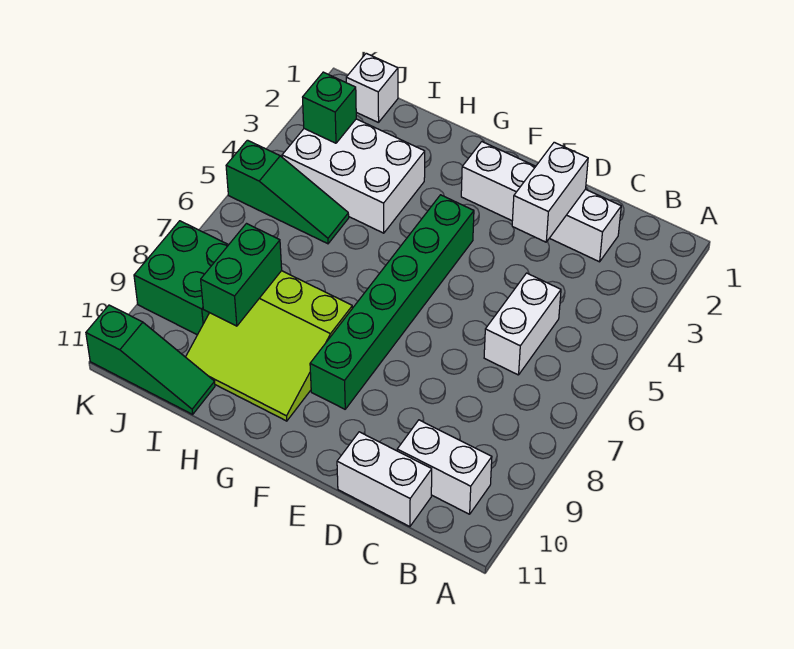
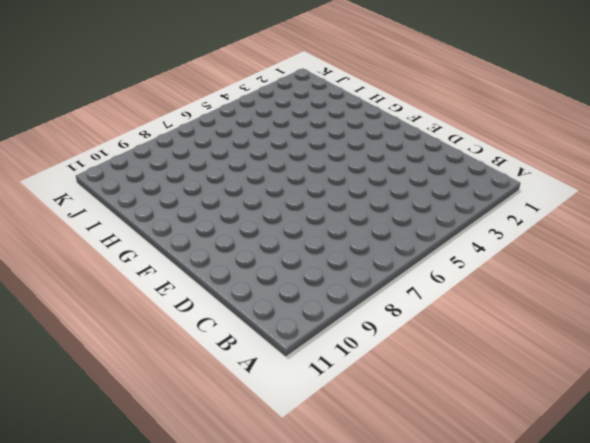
none -> white 1x2 brick [397,420,492,514]
none -> white 1x4 brick [461,142,621,262]
none -> white 1x2 brick [484,273,561,375]

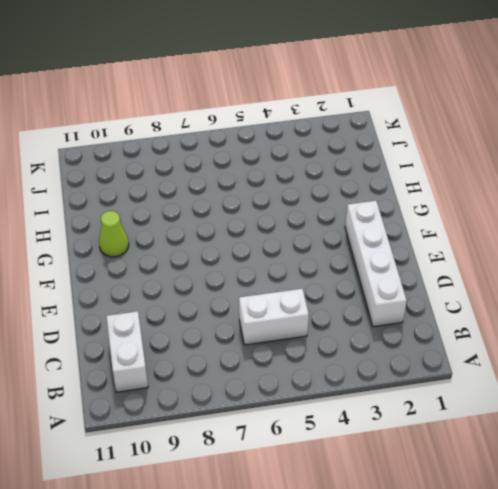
lime 1x1 cone [99,211,129,257] -> lime 3x3 slope [186,271,352,421]
none -> white 1x2 brick [337,432,432,527]
none -> green 1x6 brick [310,195,474,409]
none -> white 2x3 brick [282,119,425,233]

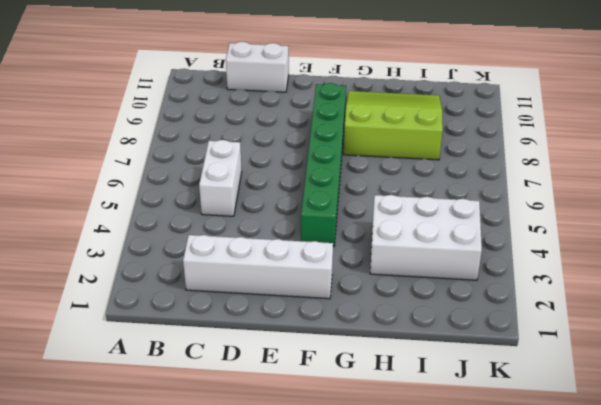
none -> white 1x2 brick [397,420,492,514]
none -> green 1x3 slope [226,140,349,244]
none -> green 1x3 slope [86,305,215,414]

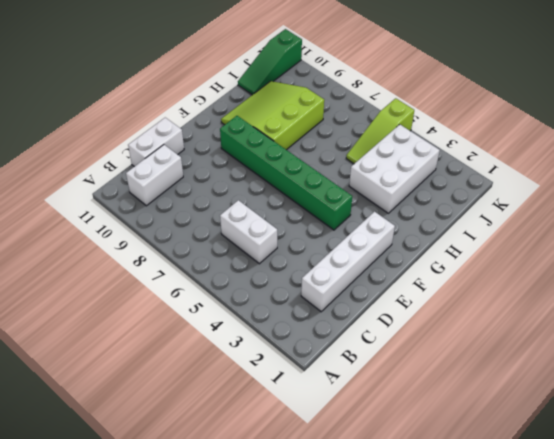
lime 1x3 slope [346,98,414,164] -> green 1x3 slope [226,140,349,244]
none -> white 1x1 brick [346,53,398,123]
none -> green 2x2 brick [134,221,228,335]
none -> white 1x2 brick [512,142,588,242]

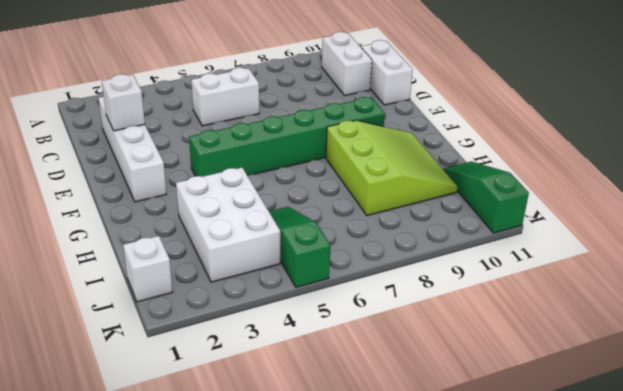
white 1x1 brick [102,74,145,131] -> white 1x2 brick [512,142,588,242]
none -> green 2x2 brick [134,221,228,335]
none -> green 1x2 brick [201,224,282,326]
none -> green 1x1 brick [303,72,356,143]

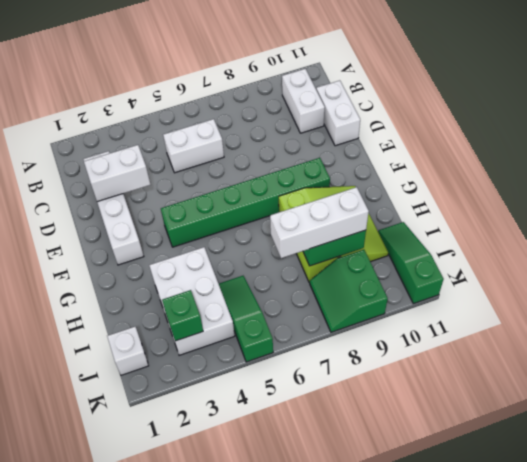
white 1x3 brick [270,187,369,258] -> none
green 2x2 slope [310,250,388,332] -> green 2x2 brick [134,221,228,335]

